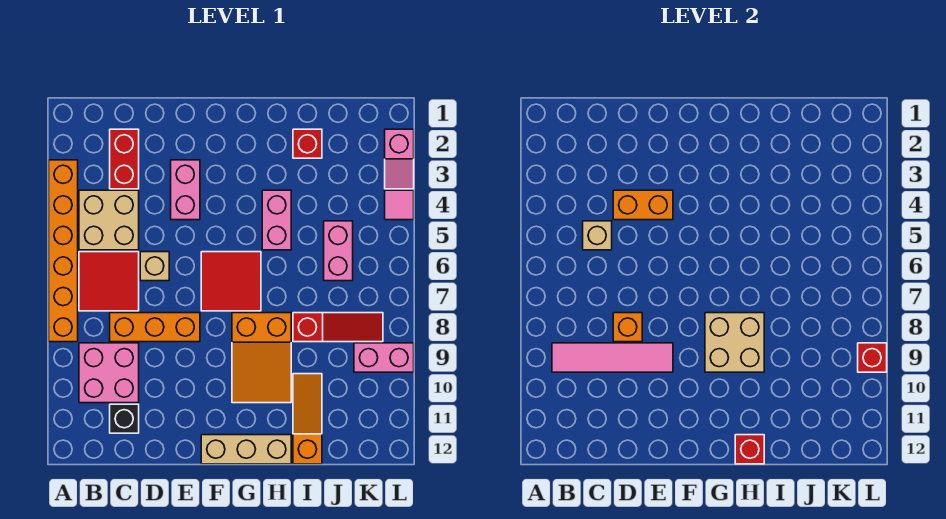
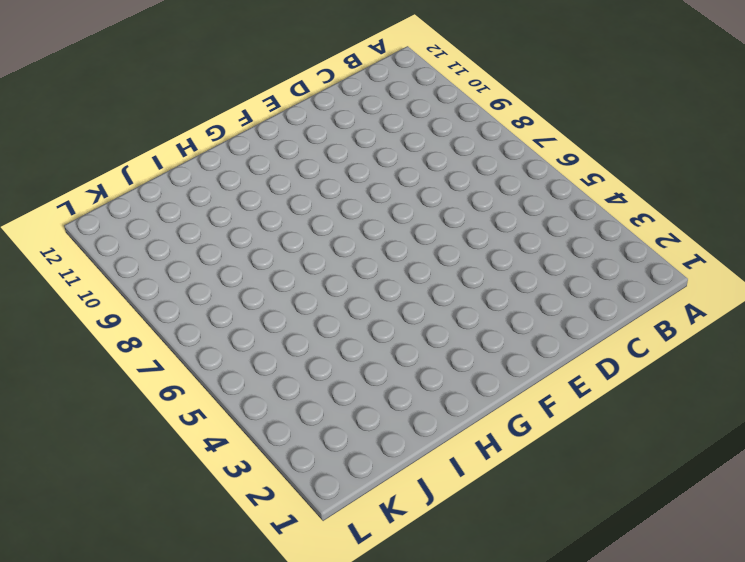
none -> orange 1x6 brick [49,160,78,342]
none -> tan 2x2 brick [79,190,139,250]
none -> red 2x2 tile [79,252,139,311]

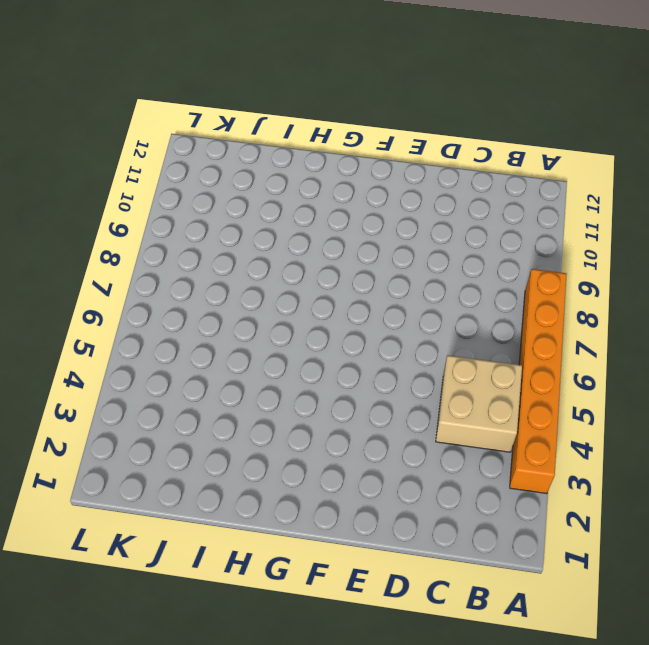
none -> red 2x2 tile [79,252,139,311]
none -> pink 2x2 brick [79,343,139,403]
none -> red 1x2 brick [110,129,139,189]

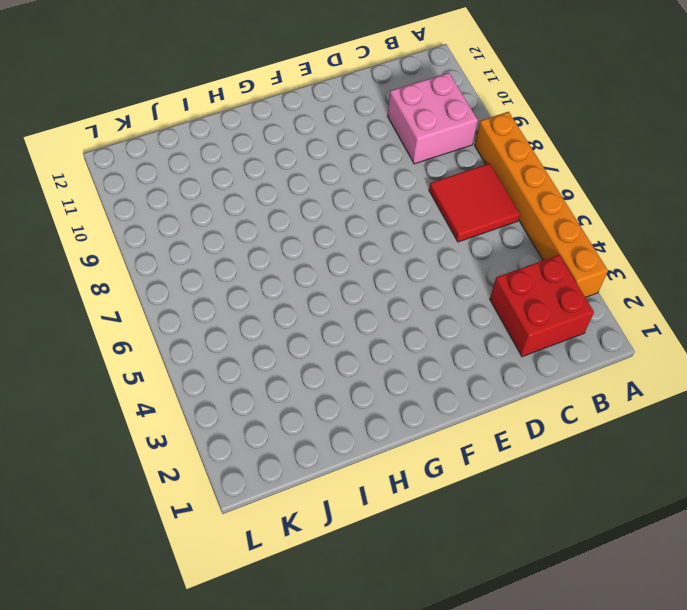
red 2x2 brick [490,255,594,357] -> red 1x2 brick [110,129,139,189]
none -> tan 2x2 brick [79,190,139,250]
none -> orange 1x3 brick [110,313,200,342]
none -> black 1x1 brick [110,404,139,433]

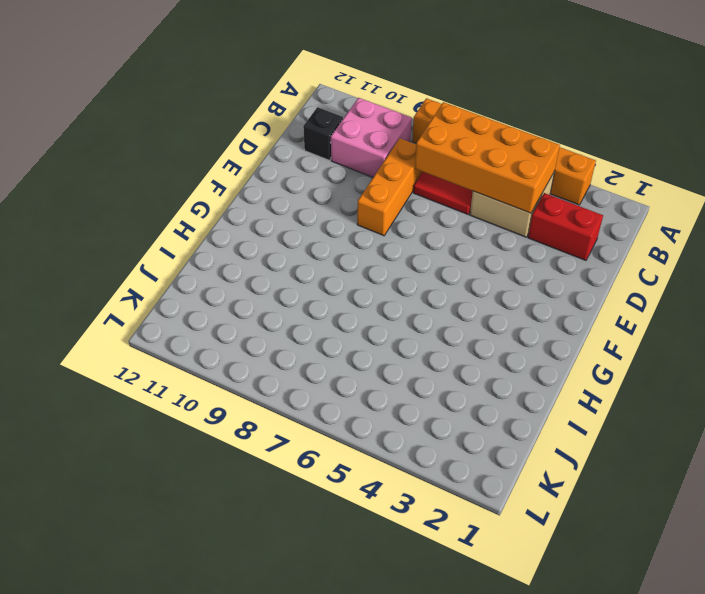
orange 2x4 brick [415,102,560,213] -> tan 1x1 brick [583,221,612,250]
none -> tan 1x1 brick [140,252,169,281]
none -> pink 1x2 brick [171,160,200,220]
none -> red 2x2 tile [201,252,261,311]

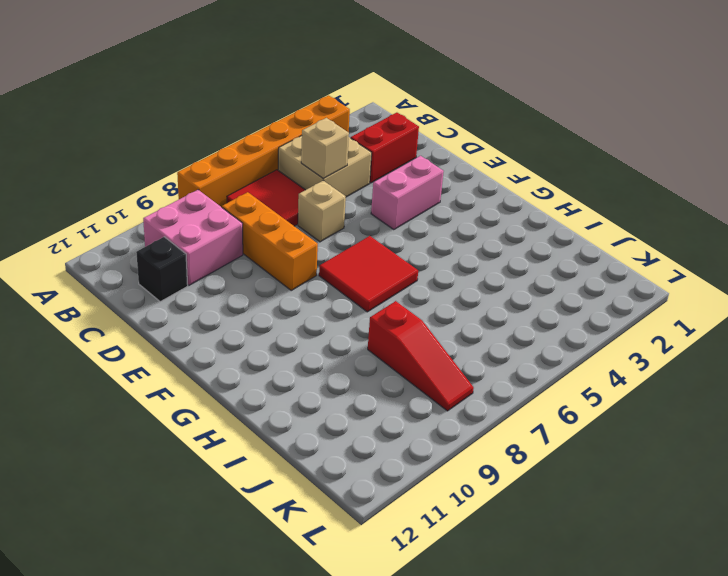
none -> tan 1x3 brick [201,435,291,464]
none -> orange 2x3 slope [232,313,291,403]
none -> pink 1x2 brick [262,190,291,250]

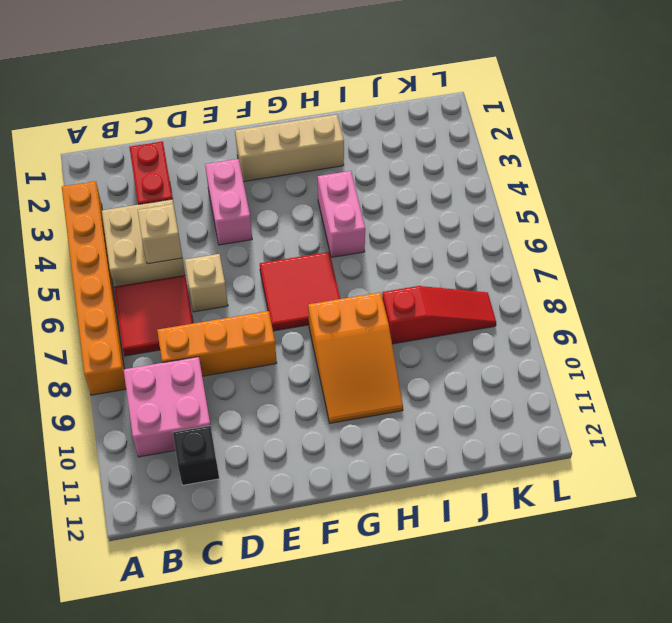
tan 1x3 brick [235,115,344,182] -> tan 1x3 brick moved to [201,435,291,464]
none -> red 1x1 brick [293,129,322,158]
none -> orange 1x3 slope [293,374,322,464]
none -> pink 1x2 brick [324,221,353,281]

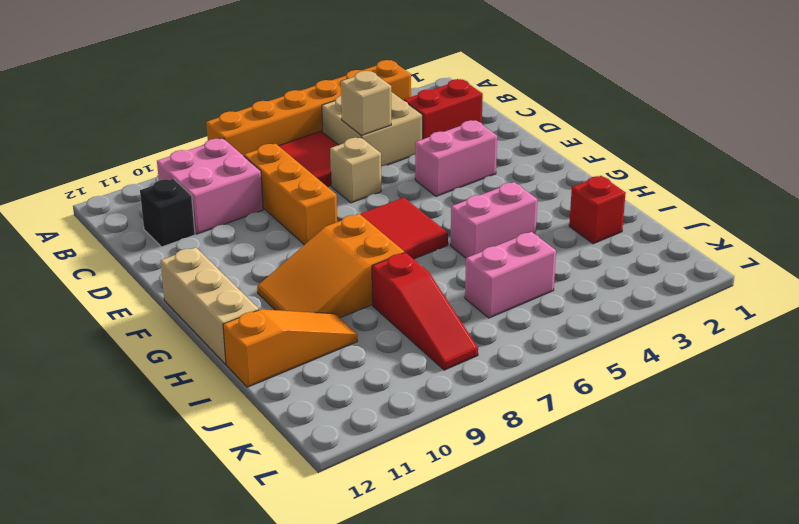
none -> pink 1x2 brick [354,343,414,372]
none -> pink 1x2 slope [385,129,414,189]
none -> pink 1x1 tile [385,190,414,220]

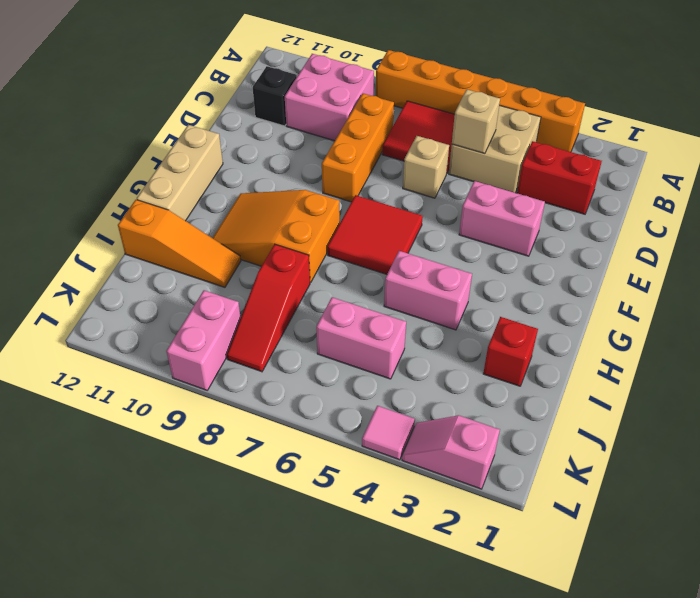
none -> pink 1x4 tile [552,343,673,372]
none -> orange 1x2 brick [613,190,673,220]
none -> orange 1x1 brick [613,313,642,342]

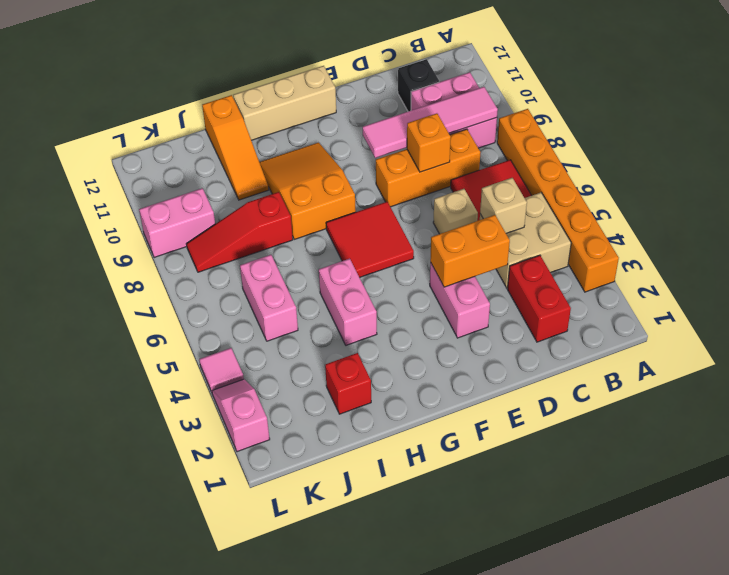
none -> tan 2x2 brick [705,313,764,372]
none -> red 1x1 brick [735,435,764,464]
none -> red 1x1 brick [858,343,887,372]

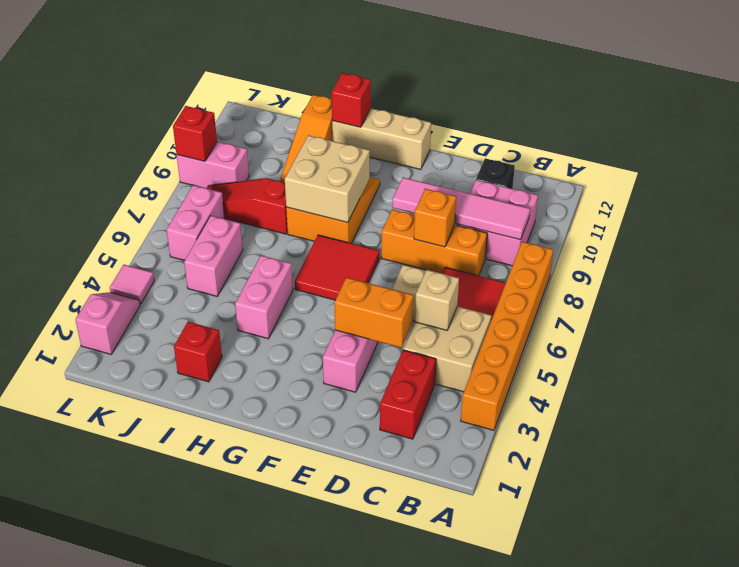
pink 1x2 brick [167,185,225,261] -> none

